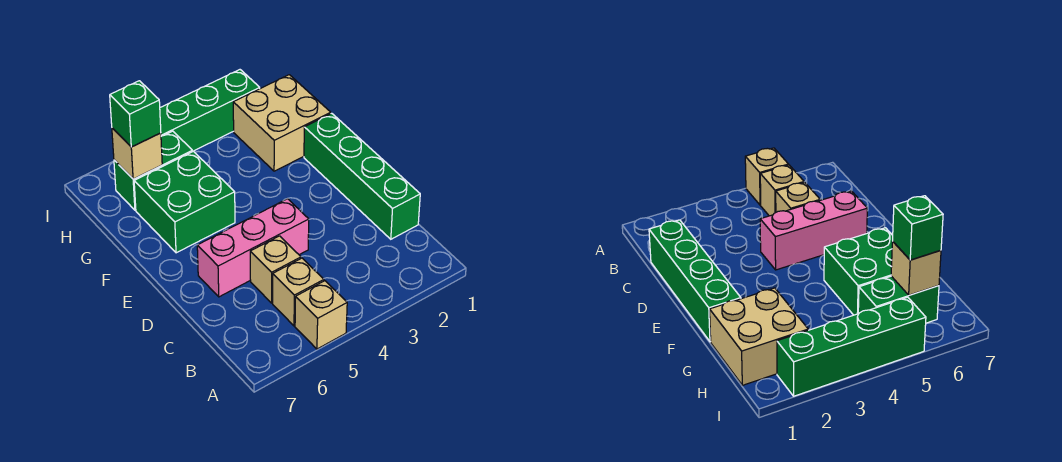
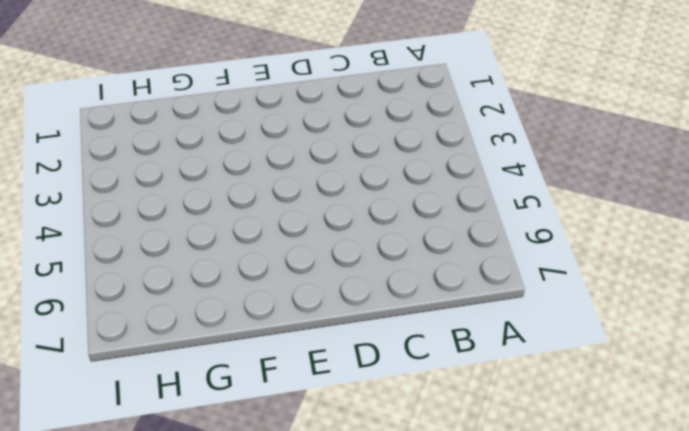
none -> tan 1x1 brick [295,281,347,349]
none -> tan 1x1 brick [273,258,324,326]

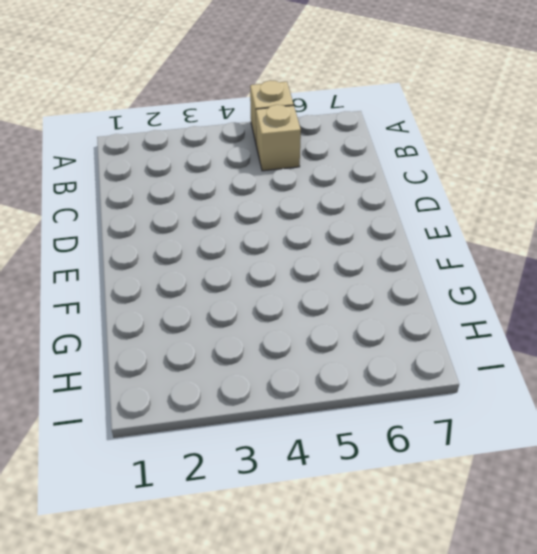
none -> green 1x4 brick [304,113,420,239]
none -> tan 1x1 brick [250,236,301,303]

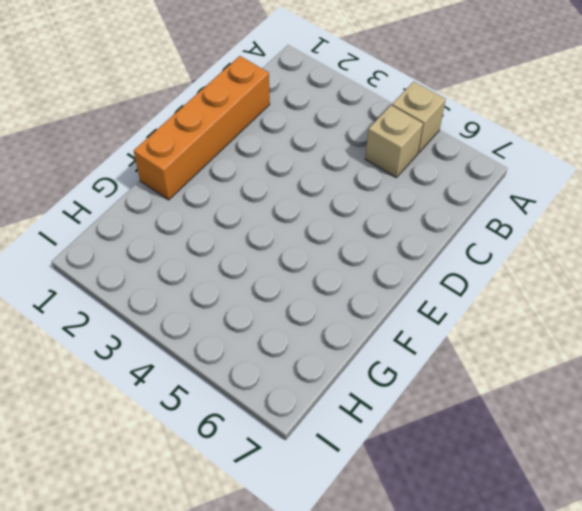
orange 1x4 brick [134,56,270,200] -> green 1x4 brick [304,113,420,239]
none -> tan 1x1 brick [250,236,301,303]
none -> pink 1x3 brick [197,199,309,297]

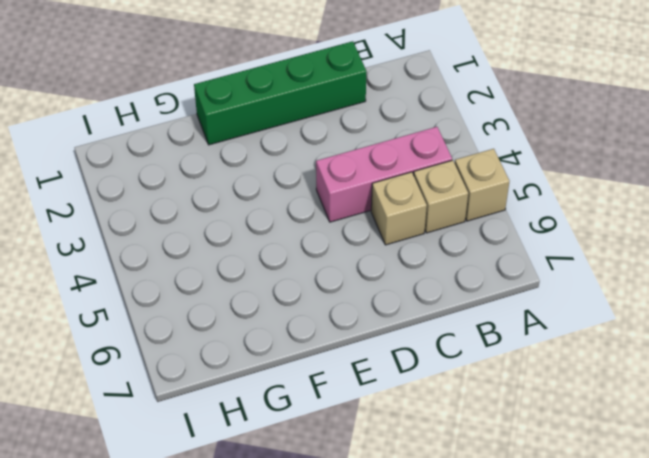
pink 1x3 brick [316,127,452,222] -> pink 1x3 brick turned to [197,199,309,297]
none -> green 2x2 brick [134,151,235,253]
none -> tan 2x2 brick [233,75,331,171]

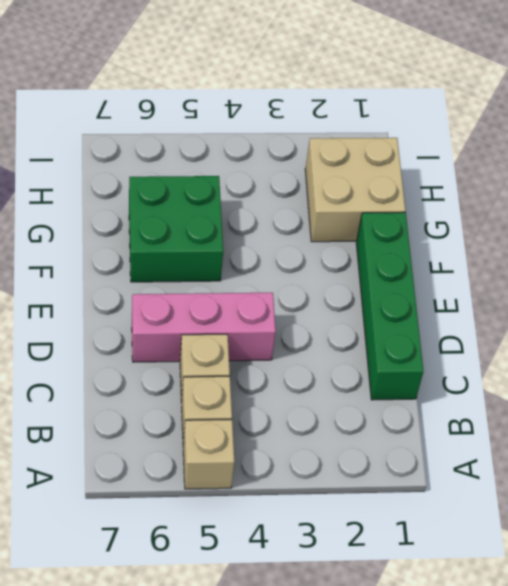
none -> green 1x2 brick [114,131,193,210]
none -> green 1x4 brick [160,70,260,151]

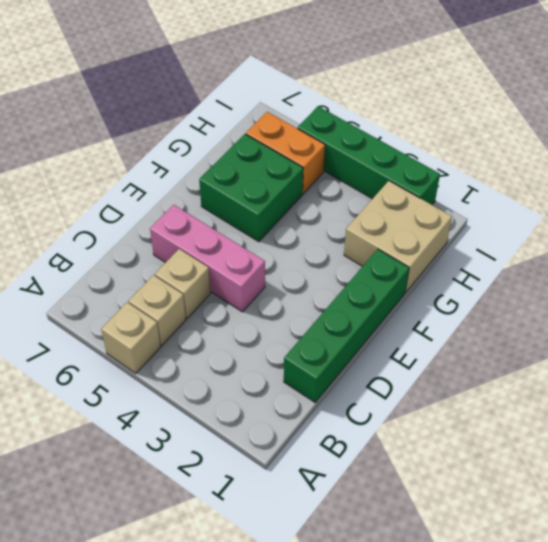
orange 1x2 brick [246,112,325,194] -> green 1x2 brick [114,131,193,210]
none -> tan 1x1 brick [112,128,162,179]
none -> green 1x1 brick [110,81,161,147]

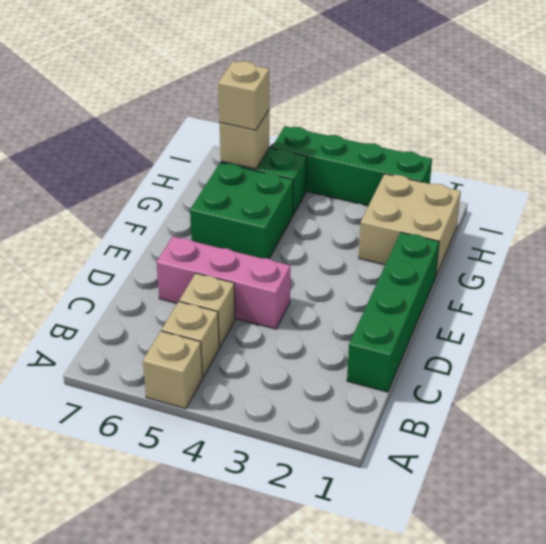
tan 1x1 brick [218,61,269,130] -> green 1x1 brick [110,81,161,147]

